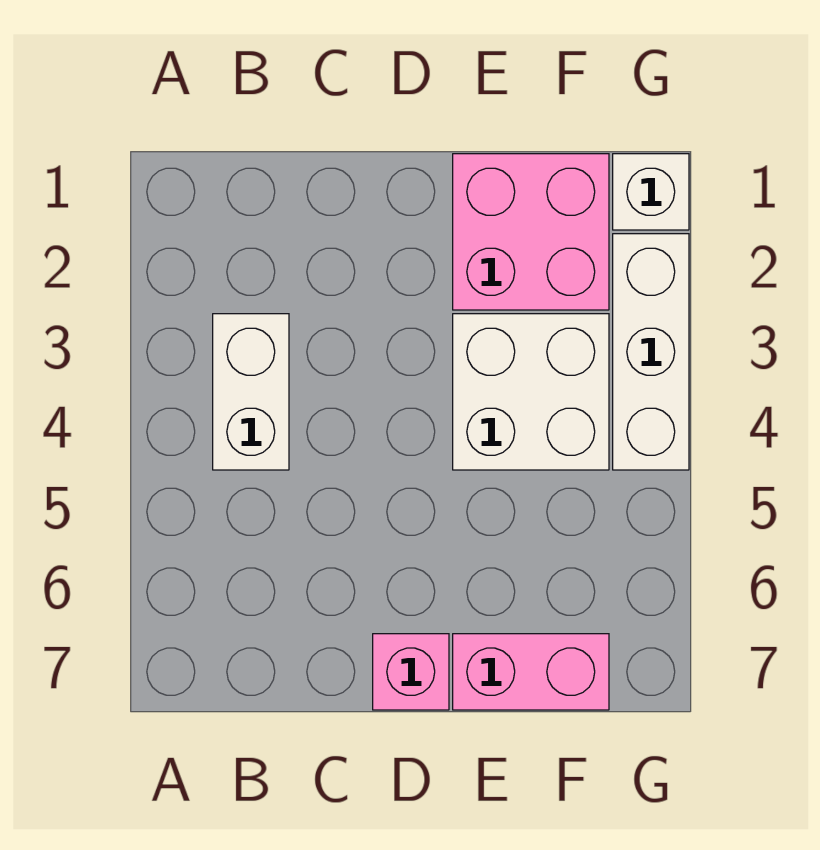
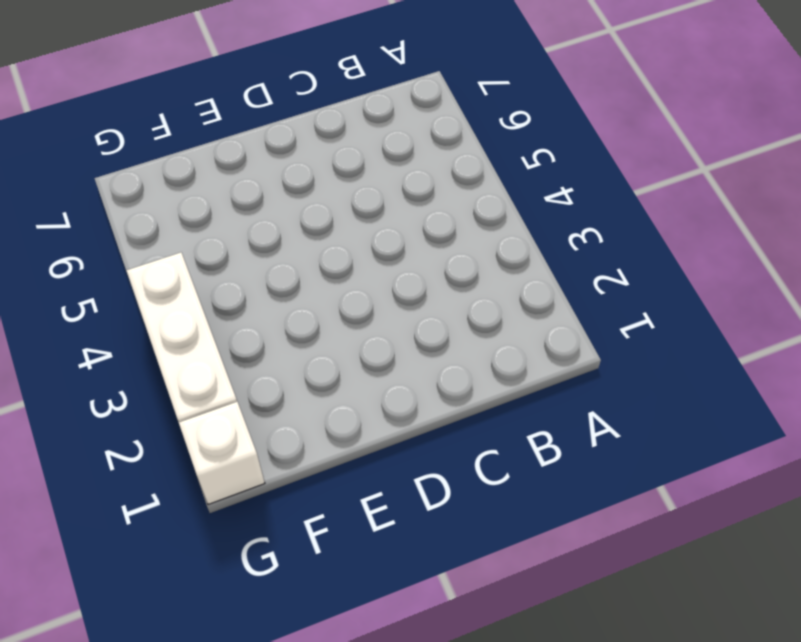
none -> white 1x2 brick [213,314,289,470]
none -> pink 1x1 brick [373,634,449,710]

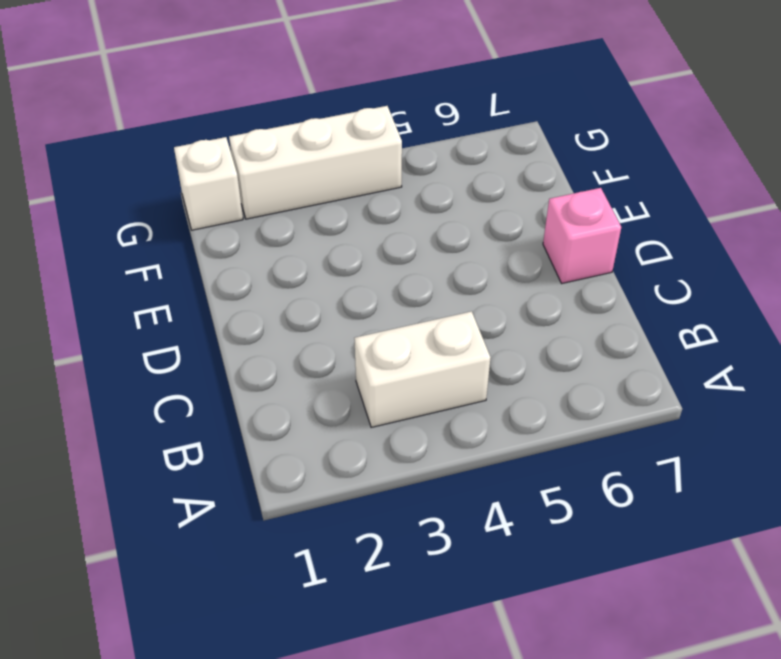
none -> pink 2x2 brick [453,154,609,310]
none -> white 2x2 brick [453,314,609,470]

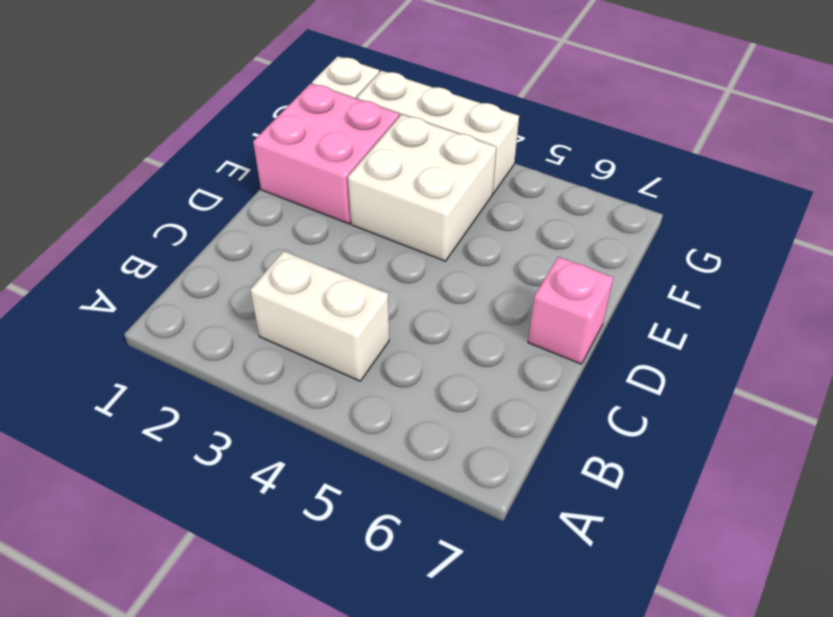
none -> pink 1x2 brick [453,634,609,710]

